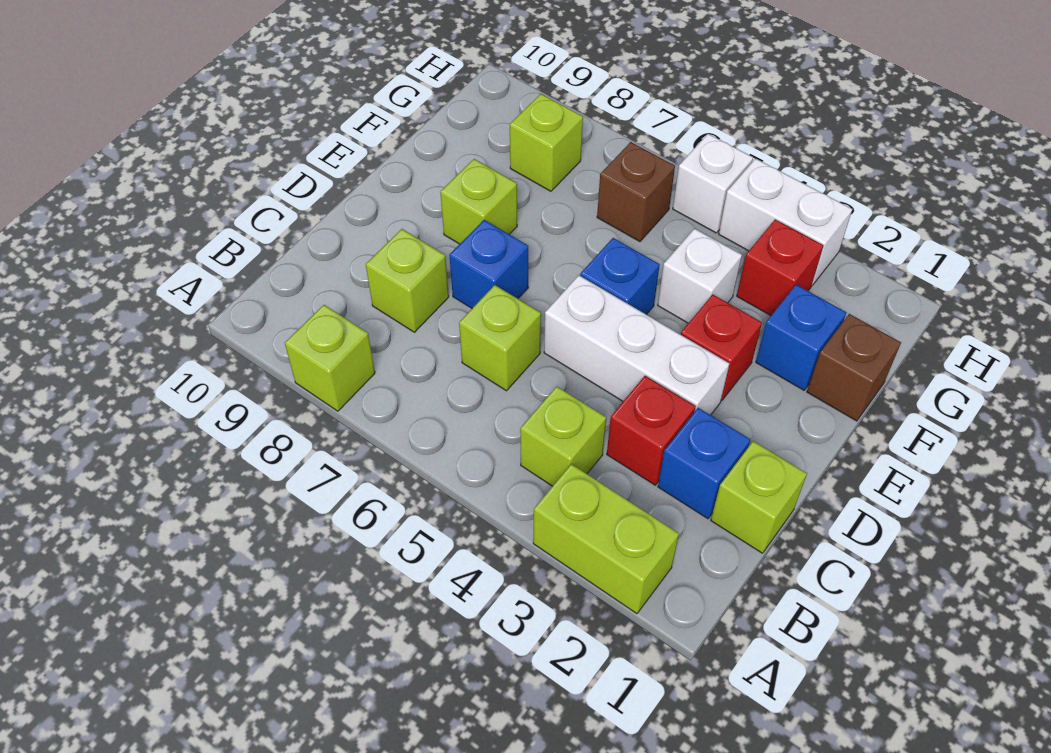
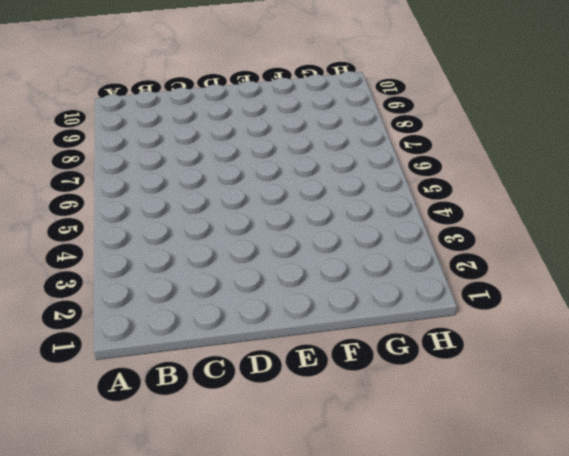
none -> lime 1x2 brick [533,464,679,614]
none -> lime 1x1 brick [285,305,375,411]
none -> lime 1x1 brick [520,387,606,486]

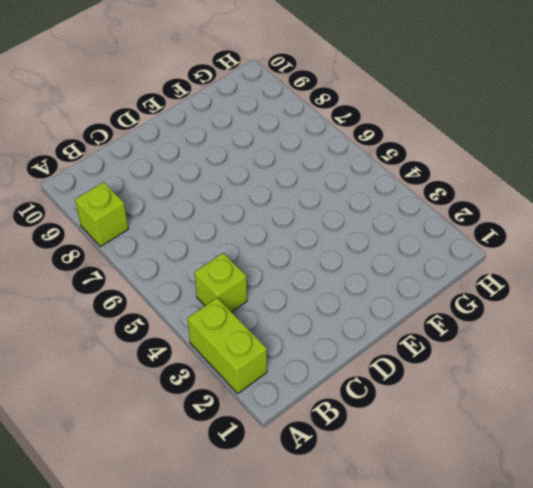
none -> lime 1x1 brick [711,441,807,553]
none -> blue 1x1 brick [658,408,750,519]
none -> red 1x1 brick [607,376,695,485]

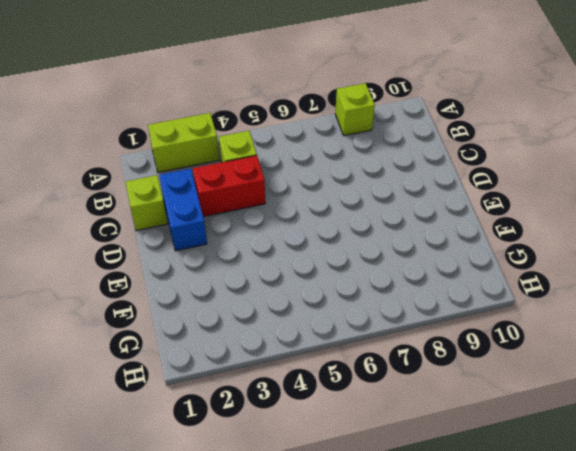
blue 1x2 brick [159,169,207,251] -> blue 1x1 brick [658,408,750,519]
red 1x2 brick [193,155,265,217] -> red 1x1 brick [607,376,695,485]
none -> lime 1x1 brick [459,285,541,391]
none -> lime 1x1 brick [366,229,449,332]
none -> white 1x3 brick [544,275,730,415]

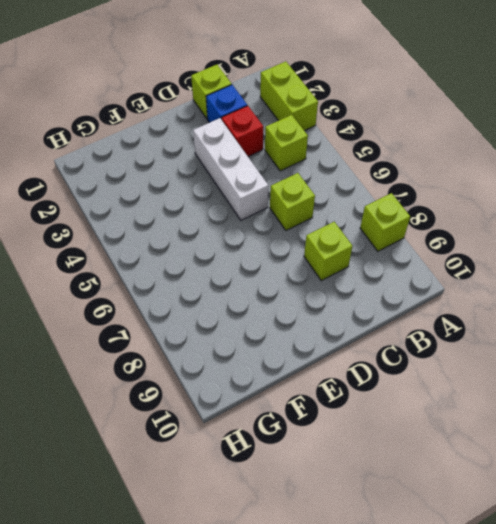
none -> blue 1x1 brick [449,220,528,308]
none -> red 1x1 brick [681,295,762,401]
none -> blue 1x1 brick [580,238,660,315]

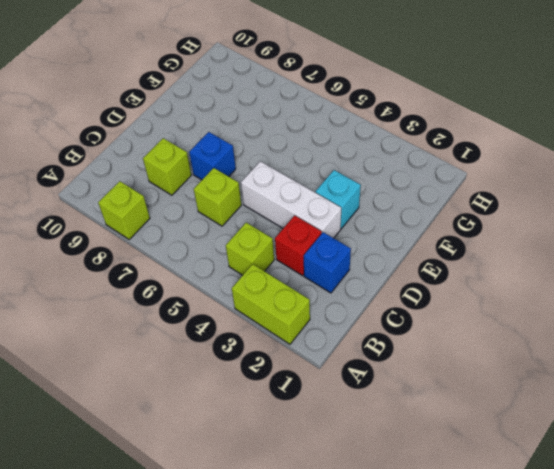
cyan 1x1 brick [316,170,361,229] -> red 1x1 brick [681,295,762,401]
none -> lime 1x1 brick [711,441,807,553]
none -> blue 1x1 brick [580,238,660,315]
none -> lime 1x1 brick [440,159,517,244]

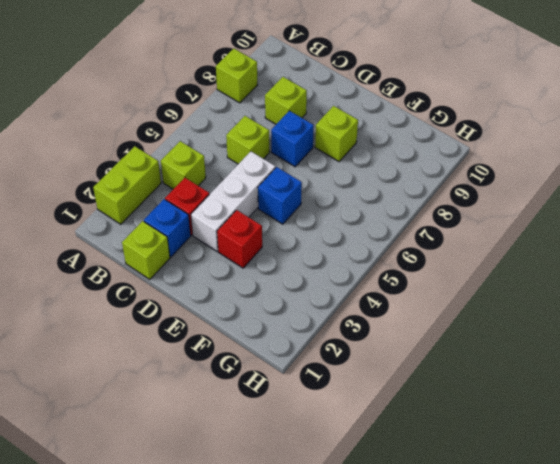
none -> brown 1x1 brick [807,314,901,421]
none -> blue 1x1 brick [756,285,846,390]
none -> white 1x1 brick [658,229,742,323]

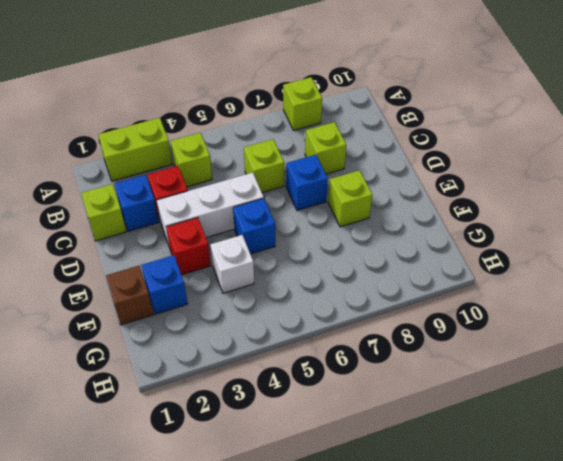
none -> red 1x1 brick [737,219,823,315]
none -> brown 1x1 brick [597,142,675,242]
none -> lime 1x1 brick [510,94,583,191]

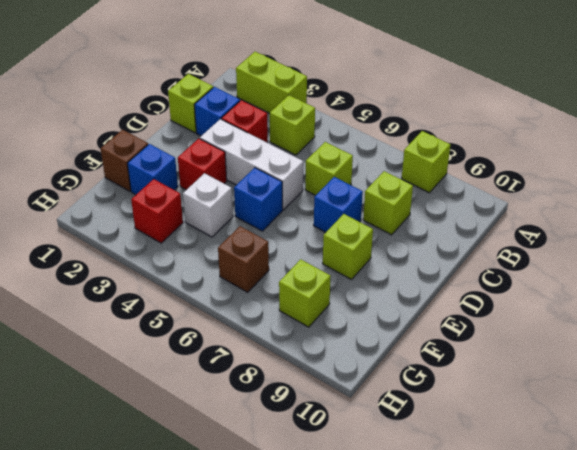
none -> white 1x2 brick [719,159,852,285]
none -> white 1x1 brick [673,134,753,233]

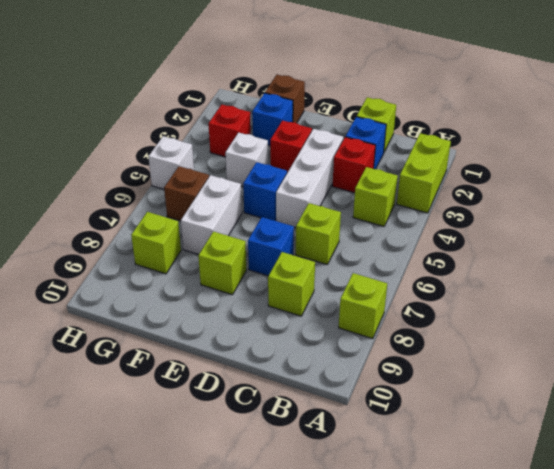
white 1x2 brick [181,175,242,254] -> white 1x2 brick moved to [719,159,852,285]

